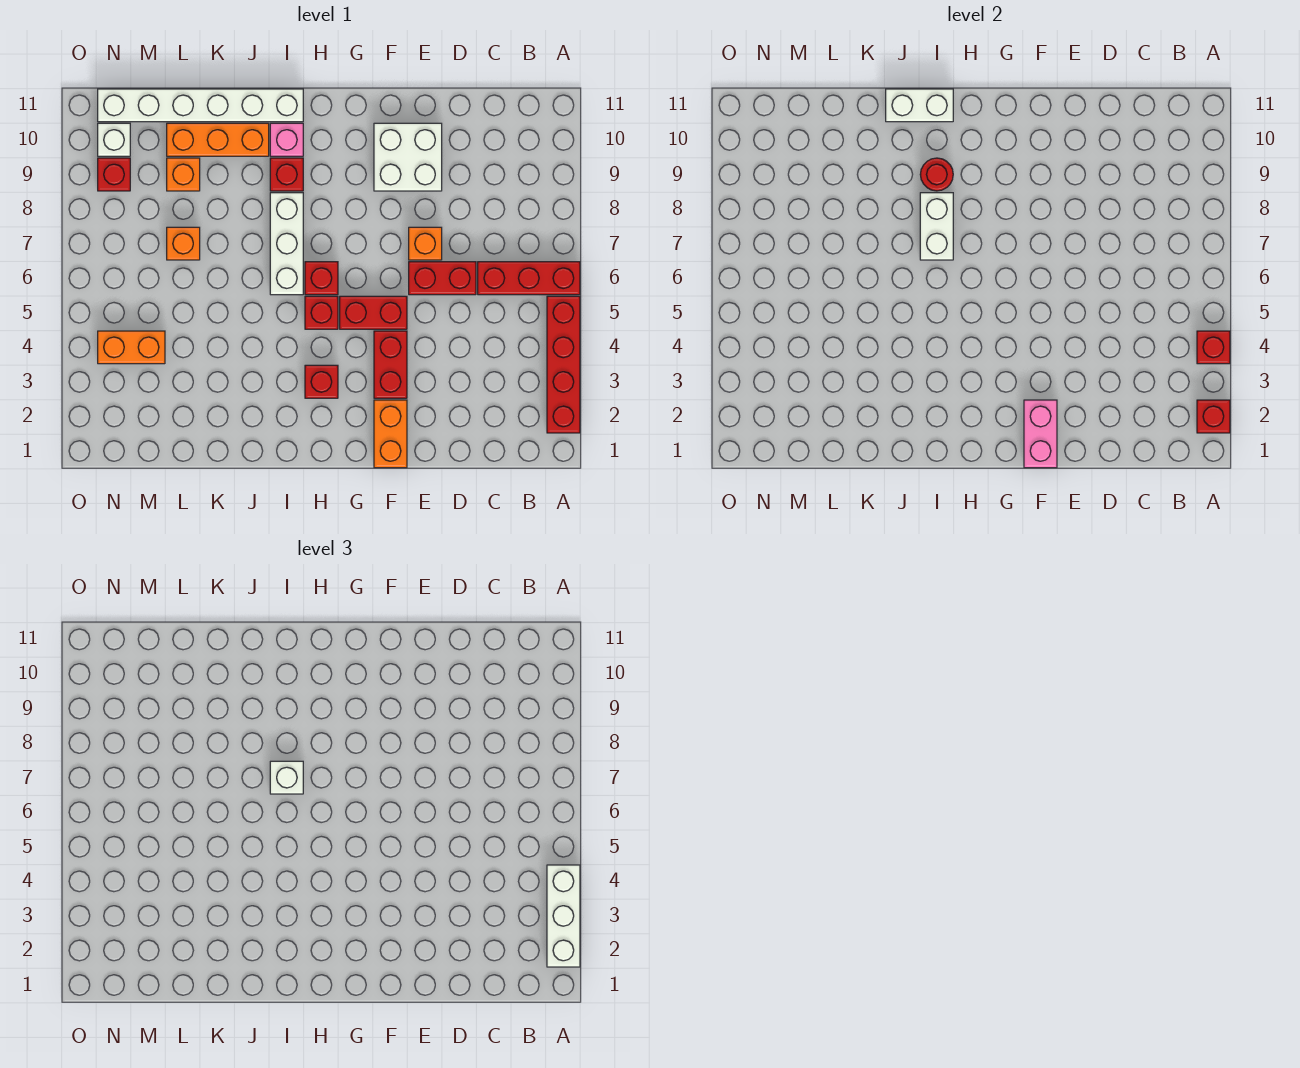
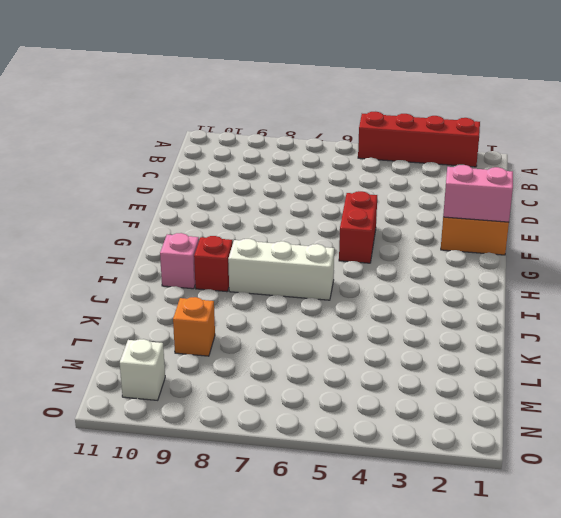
none -> red 1x3 brick [478,262,580,295]
none -> red 1x2 brick [409,262,476,295]
none -> orange 1x1 brick [409,227,442,260]

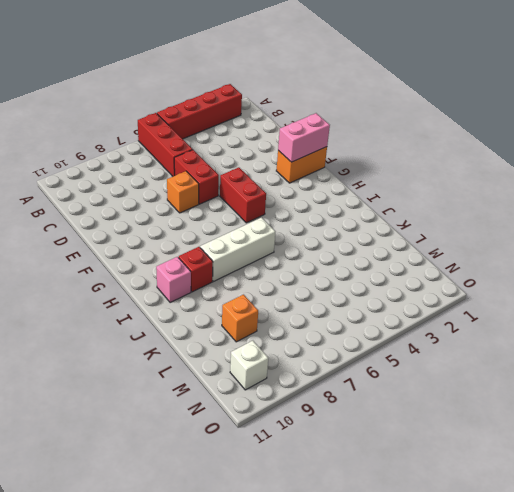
none -> white 2x2 brick [374,123,442,191]
none -> red 1x2 brick [374,331,407,398]
none -> red 1x1 brick [305,365,338,398]

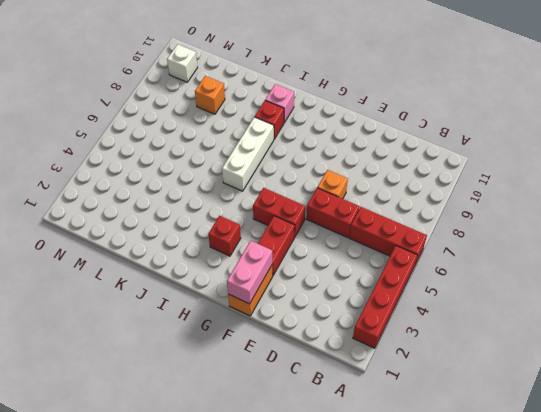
none -> white 2x2 brick [374,123,442,191]
none -> red 1x1 brick [305,296,338,329]
none -> red 1x1 brick [305,262,338,295]

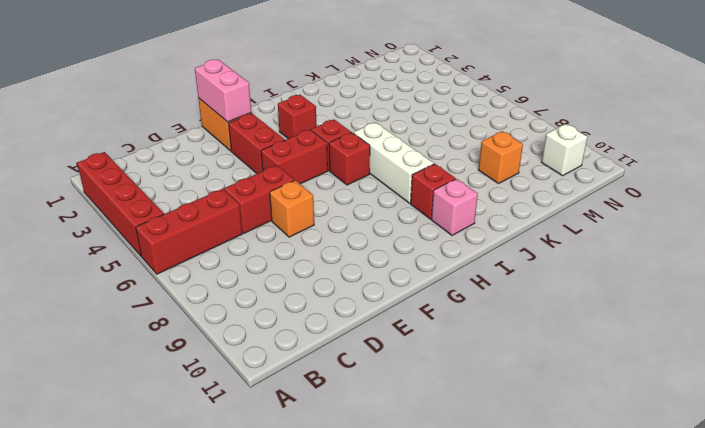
none -> white 2x2 brick [374,123,442,191]
none -> white 1x6 brick [98,89,303,122]
none -> orange 1x3 brick [167,123,269,156]

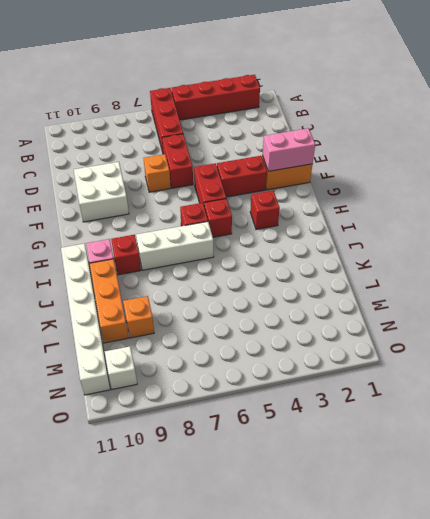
none -> orange 1x1 brick [167,227,200,260]
none -> orange 1x2 brick [98,331,165,364]
none -> red 1x1 brick [98,158,130,191]

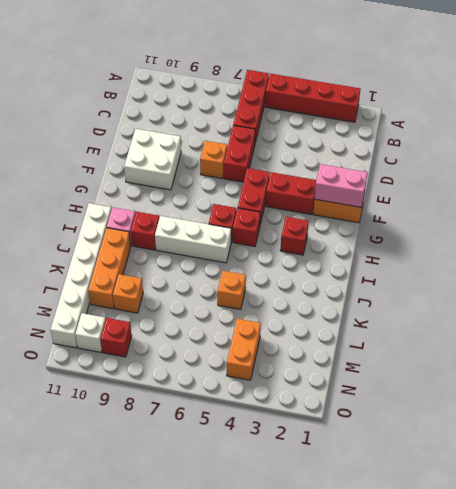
orange 1x1 brick [217,271,246,310] -> orange 1x1 brick moved to [167,227,200,260]
none -> red 1x1 brick [1197,400,1230,433]
none -> red 1x1 brick [1197,331,1230,364]
none -> white 1x2 brick [920,193,953,260]

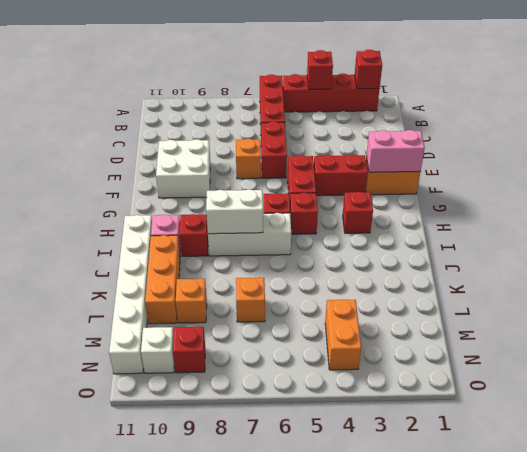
none -> red 1x1 round brick [920,158,953,191]
none -> white 1x2 brick [886,89,953,122]
none -> white 1x3 brick [547,865,580,967]

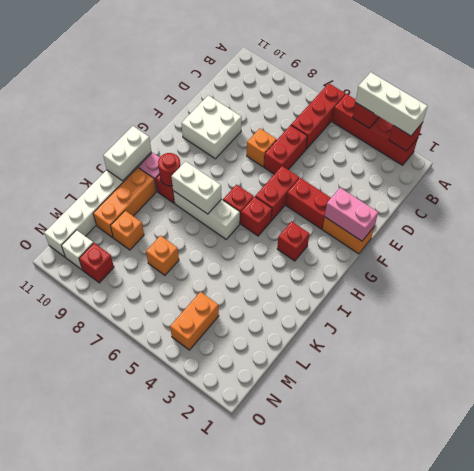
none -> white 1x1 brick [270,761,303,794]

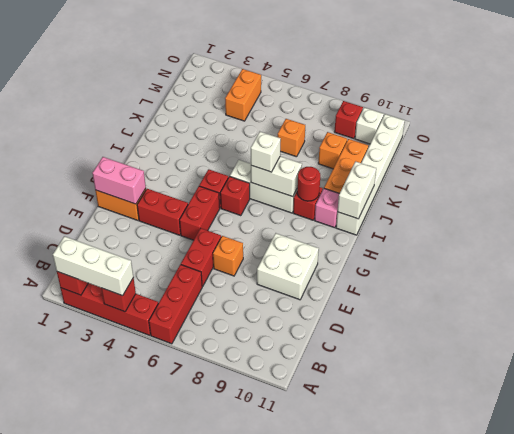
none -> red 1x1 brick [305,365,338,398]

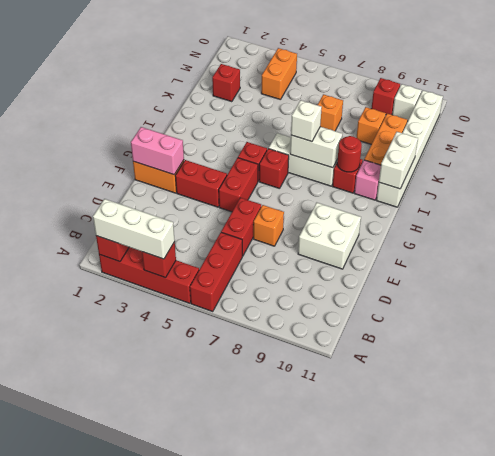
red 1x1 brick [212,64,240,102] -> red 1x1 brick moved to [305,365,338,398]

